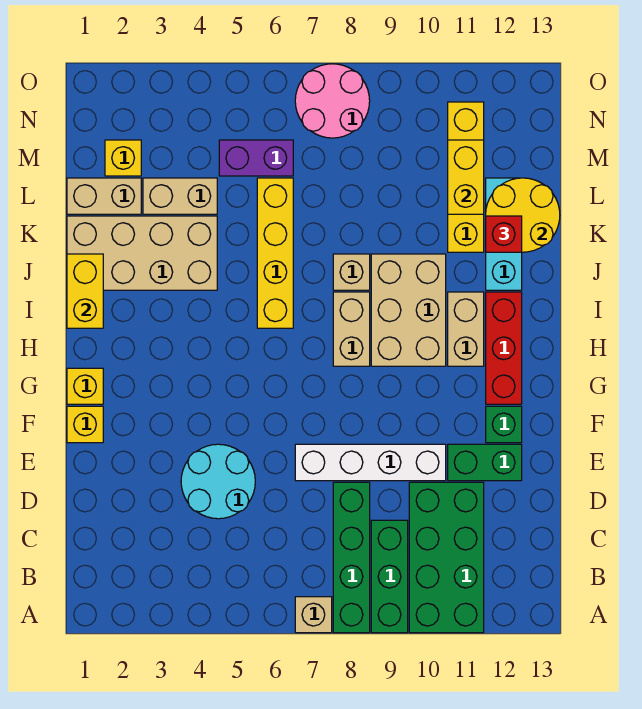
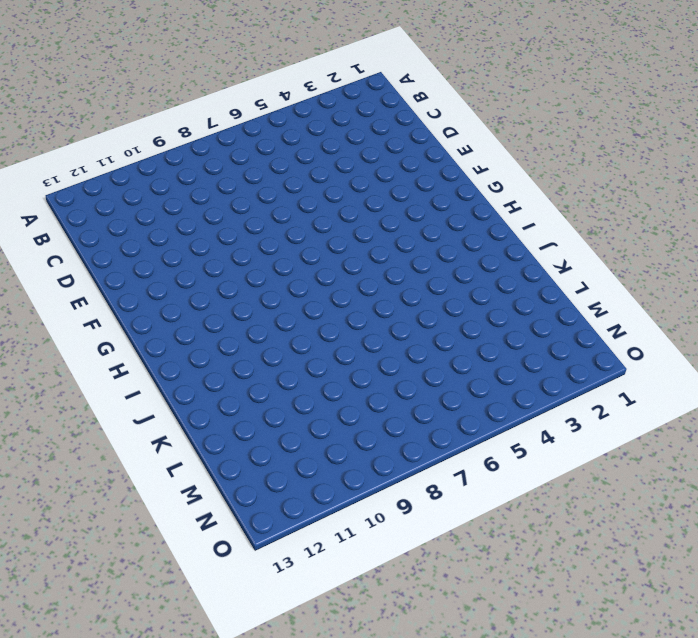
none -> tan 1x1 brick [295,597,332,633]
none -> green 1x4 brick [333,482,370,633]
none -> green 1x3 brick [371,520,408,633]

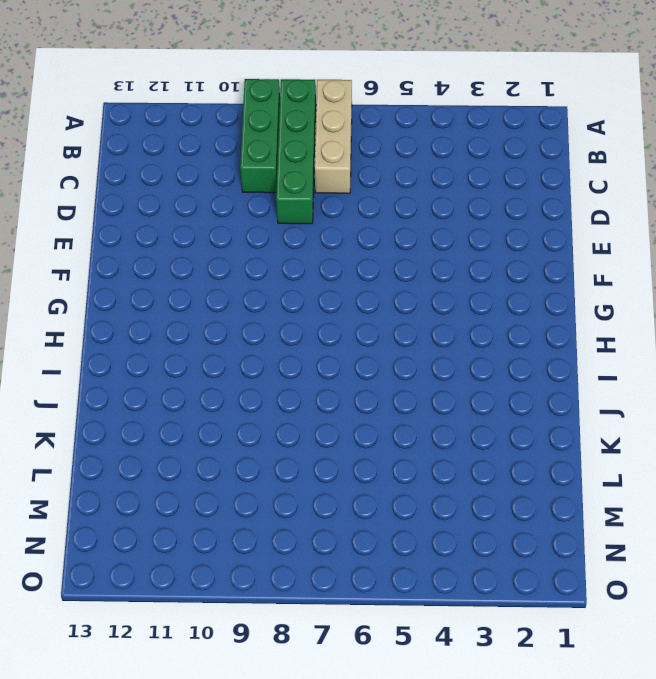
tan 1x3 brick [315,80,352,193] -> tan 1x1 brick [295,597,332,633]
none -> green 2x4 brick [409,482,484,633]
none -> cyan 2x2 round brick [181,444,255,519]
none -> white 1x4 brick [295,444,446,481]

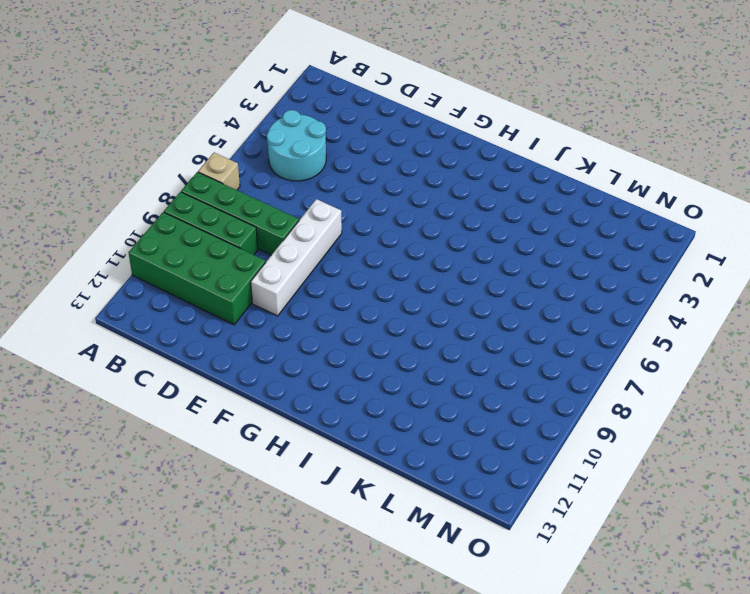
cyan 2x2 round brick [267,110,326,181] -> cyan 2x2 round brick moved to [181,444,255,519]
none -> green 1x2 brick [448,444,522,481]
none -> yellow 1x1 brick [67,406,103,443]
none -> green 1x1 brick [486,406,522,443]

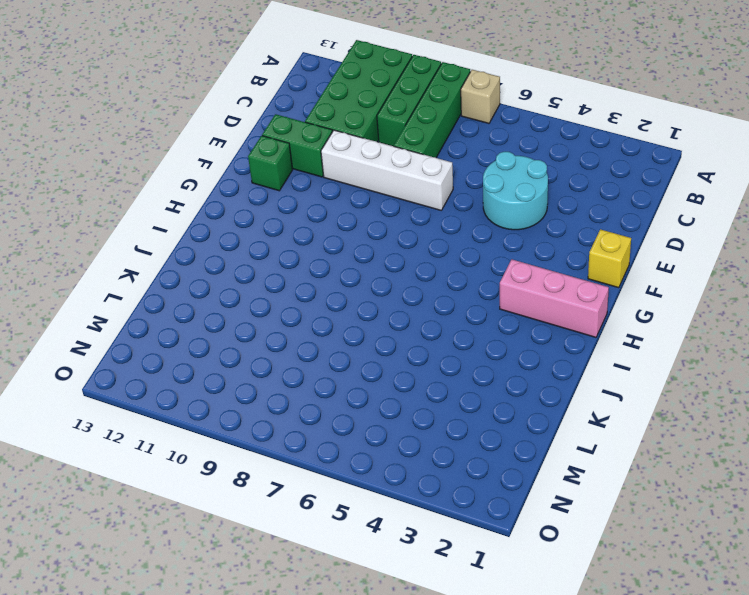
pink 1x3 brick [500,259,609,337] -> none
none -> yellow 1x1 brick [67,368,103,404]
none -> red 1x3 brick [486,292,522,404]
none -> tan 1x2 brick [333,292,370,366]

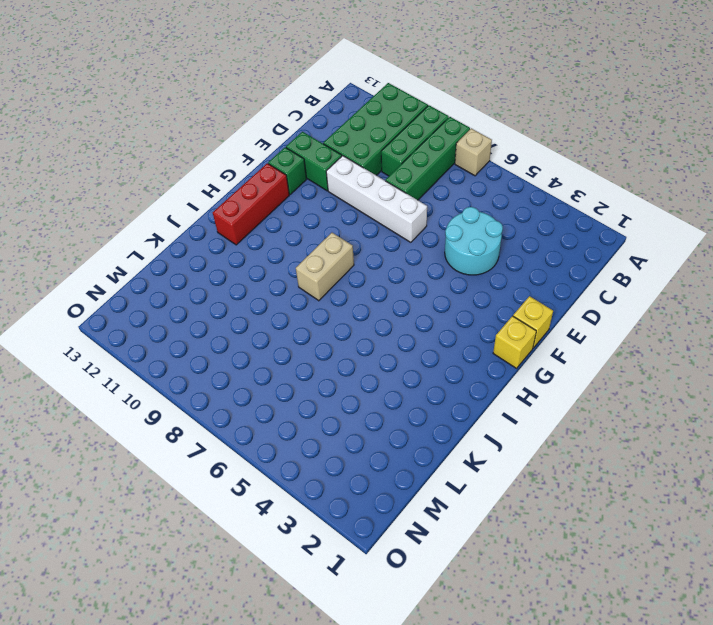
none -> tan 2x3 brick [371,254,446,366]
none -> tan 1x2 brick [448,292,484,366]
none -> yellow 1x4 brick [257,178,293,328]

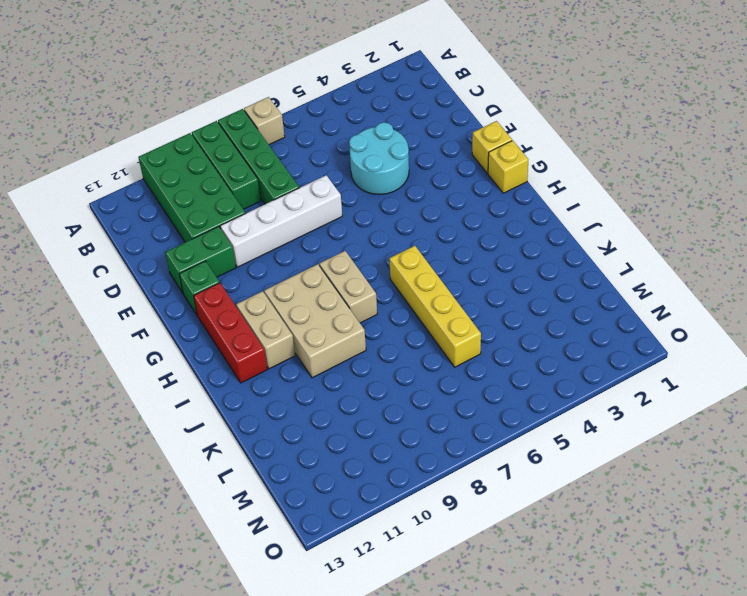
none -> tan 2x4 brick [67,216,217,290]
none -> tan 1x1 brick [333,254,370,290]
none -> cyan 1x3 brick [486,178,522,290]

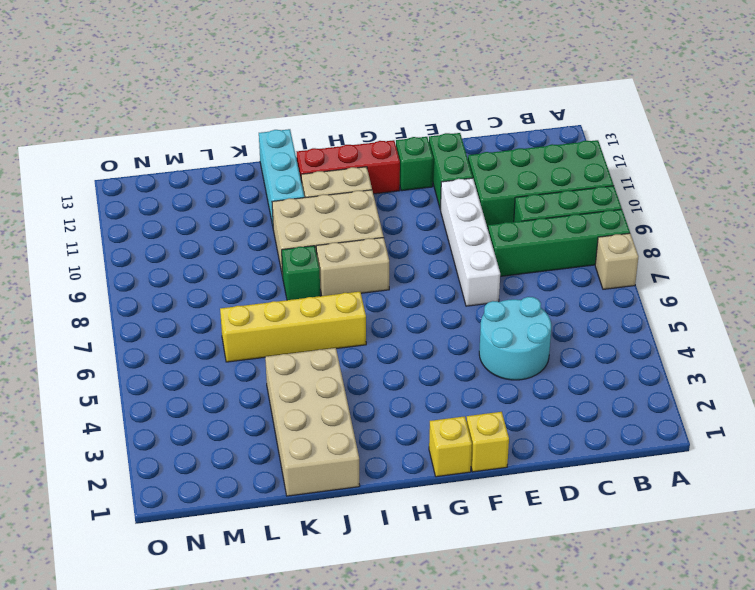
green 1x1 brick [282,246,320,300] -> tan 1x1 brick [333,254,370,290]
cyan 1x3 brick [259,129,304,226] -> cyan 1x3 brick turned to [486,178,522,290]
none -> yellow 1x4 brick [448,102,484,252]
none -> tan 1x2 brick [67,178,141,214]
none -> tan 1x2 brick [143,178,217,214]

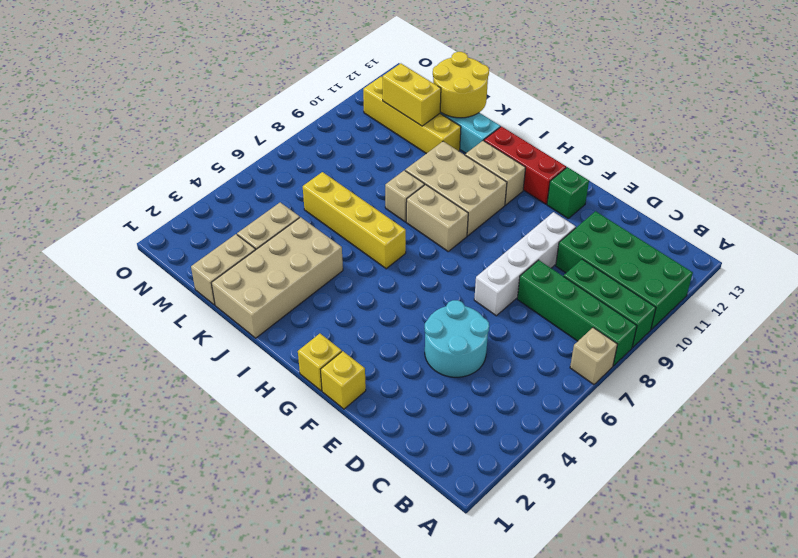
none -> green 1x2 brick [448,444,522,481]
none -> yellow 1x1 brick [105,140,141,176]
none -> purple 1x2 brick [219,140,293,176]

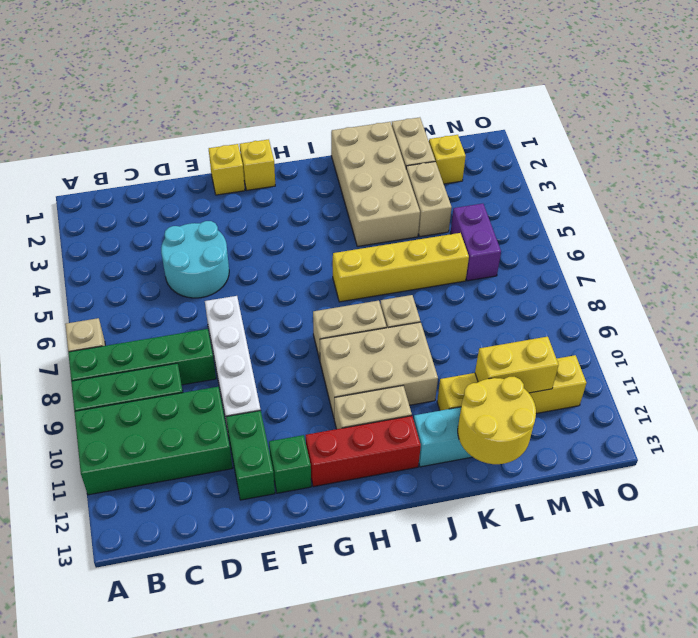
none -> pink 2x2 round brick [295,64,370,138]
none -> yellow 1x2 brick [67,254,103,328]
none -> red 1x1 brick [486,216,522,252]

